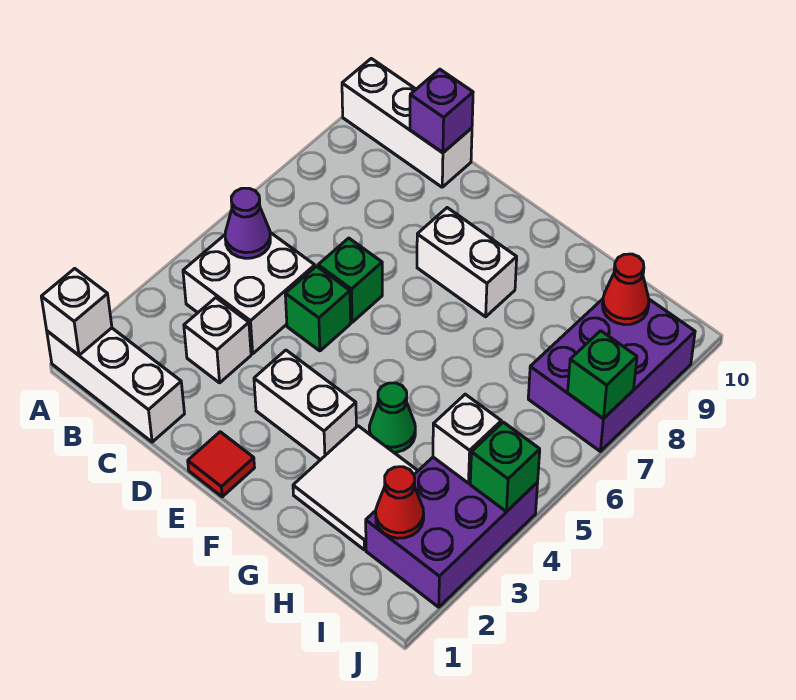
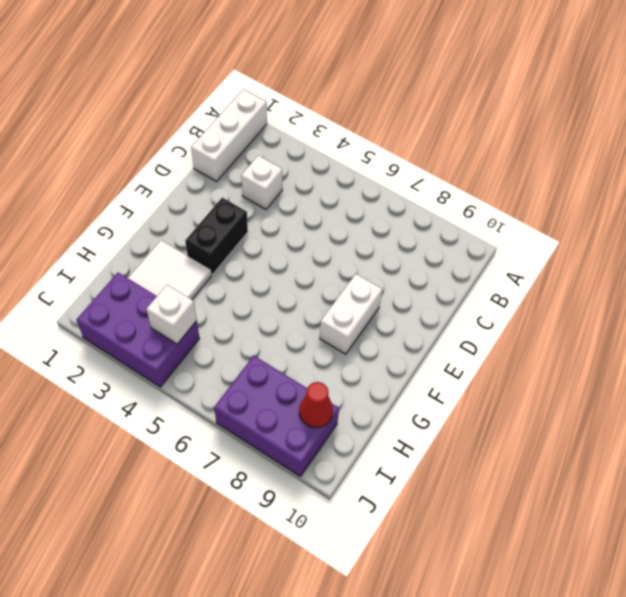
black 1x2 brick [185,198,248,275] -> white 1x2 brick [254,350,356,460]
none -> white 1x3 brick [342,59,472,187]
none -> white 2x2 brick [183,233,315,354]
none -> green 1x1 brick [285,266,351,351]

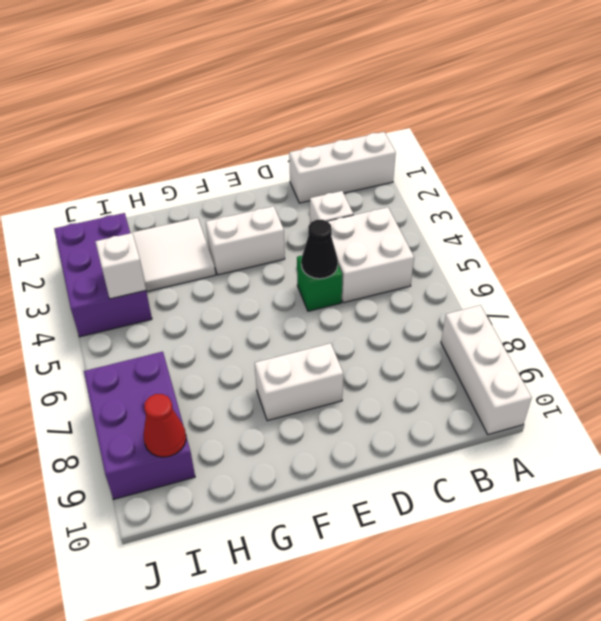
white 1x3 brick [441,305,532,434] -> white 1x3 brick turned to [342,59,472,187]
black 1x1 cone [301,220,338,279] -> none
none -> green 1x1 brick [318,238,382,322]
none -> red 1x1 tile [188,432,255,497]
none -> green 1x1 cone [369,383,415,452]

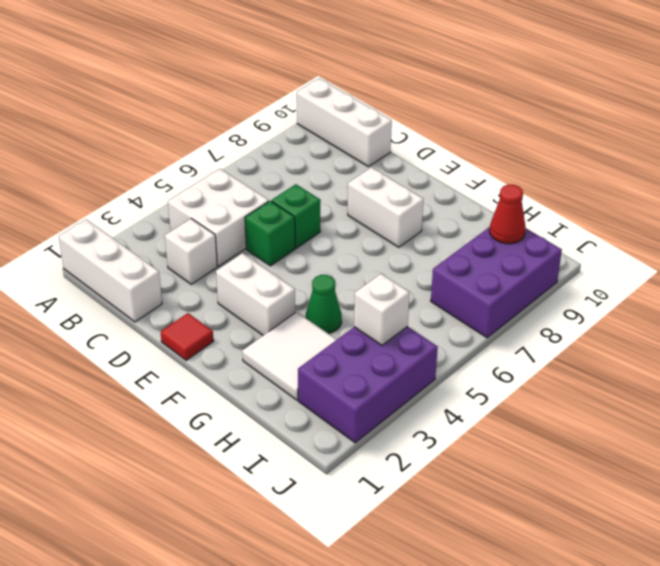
none -> white 1x1 brick [41,269,112,355]
none -> purple 1x1 cone [225,188,270,258]
none -> purple 1x1 brick [410,69,473,153]

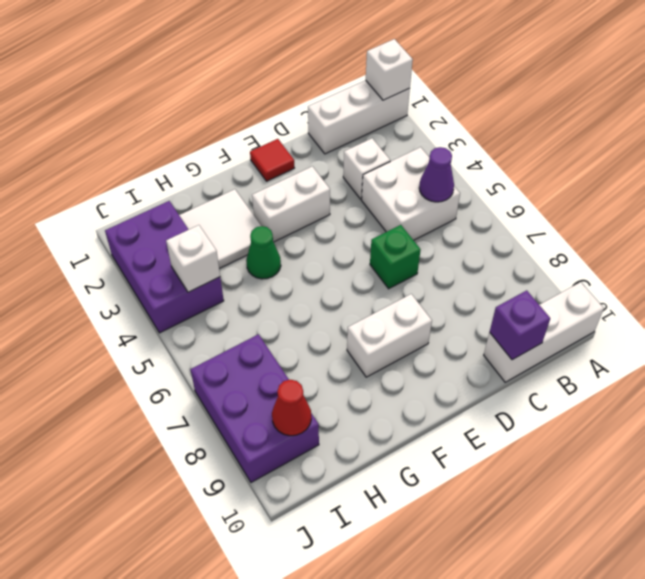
none -> green 1x1 brick [285,266,351,351]
none -> red 1x1 cone [376,467,424,538]
none -> green 1x1 brick [470,422,540,512]

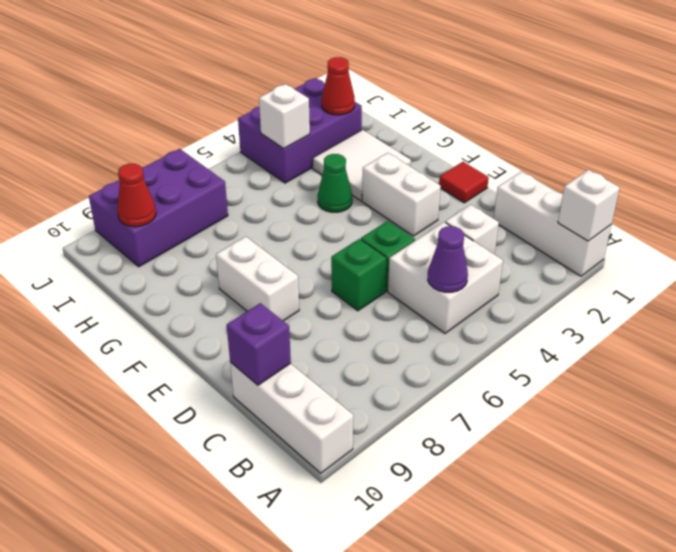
none -> green 1x1 brick [470,422,540,512]
none -> green 1x1 brick [568,331,637,419]

